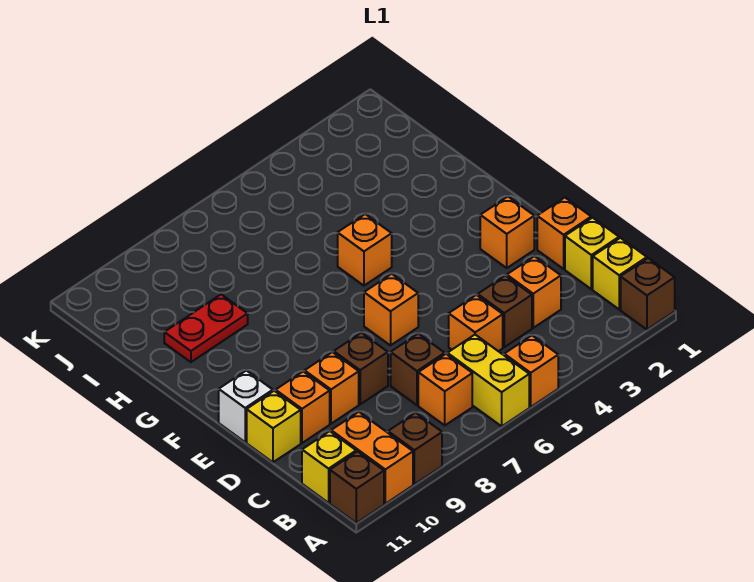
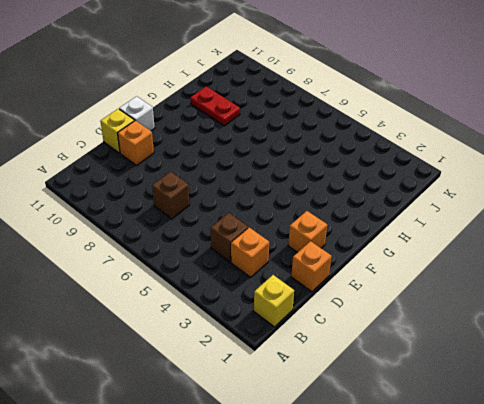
none -> brown 1x1 brick [621,258,675,330]
none -> orange 1x1 brick [504,336,558,407]
none -> yellow 1x2 brick [447,335,529,426]

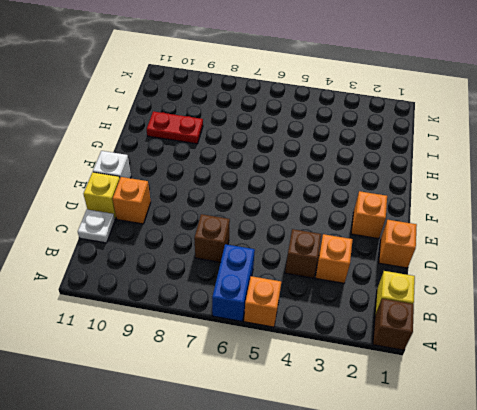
blue 1x2 brick [212,244,255,321] -> yellow 1x2 brick [447,335,529,426]
white 1x1 plate [78,210,115,243] -> none
none -> brown 1x1 brick [388,413,442,484]
none -> orange 1x2 brick [331,412,413,504]
none -> brown 1x1 brick [330,452,384,523]

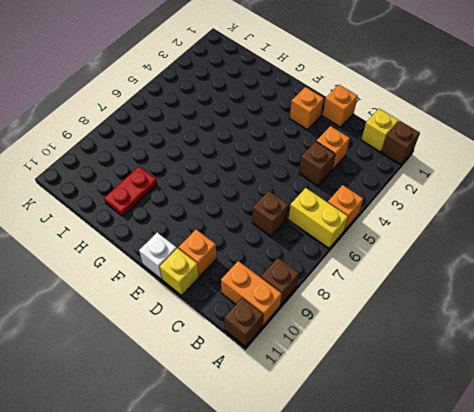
none -> orange 1x1 brick [418,354,472,425]
none -> yellow 1x1 brick [302,431,356,503]
none -> yellow 1x1 brick [565,218,619,289]

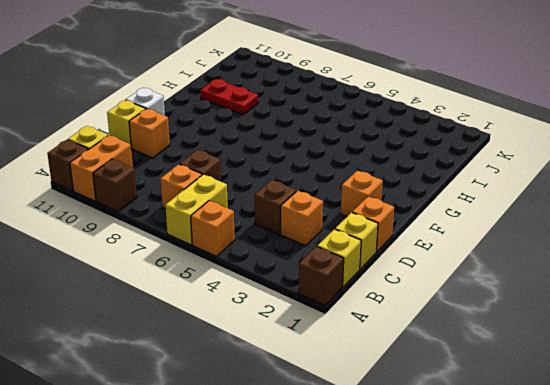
none -> orange 1x1 brick [449,295,503,351]
none -> brown 1x1 brick [334,333,388,404]
none -> orange 1x1 brick [305,352,359,424]

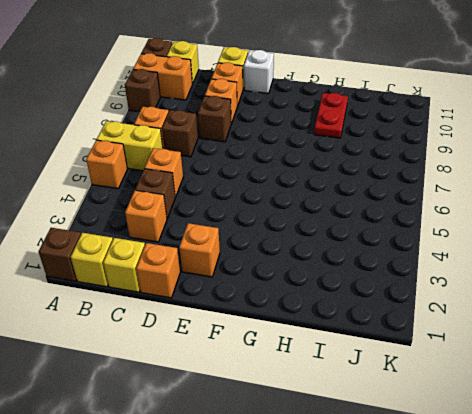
none -> orange 1x1 brick [364,274,418,345]
none -> orange 1x1 brick [338,214,392,286]

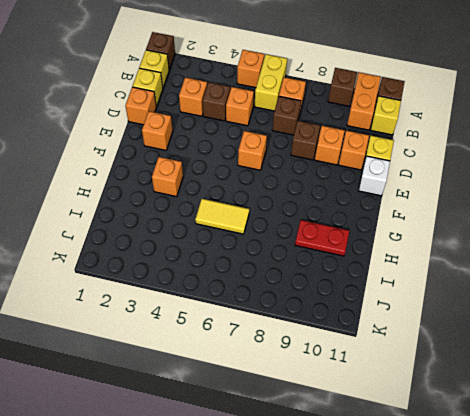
orange 1x1 brick [152,157,183,197] -> orange 1x1 brick moved to [338,214,392,286]
yellow 1x2 tile [195,199,249,234] -> none

